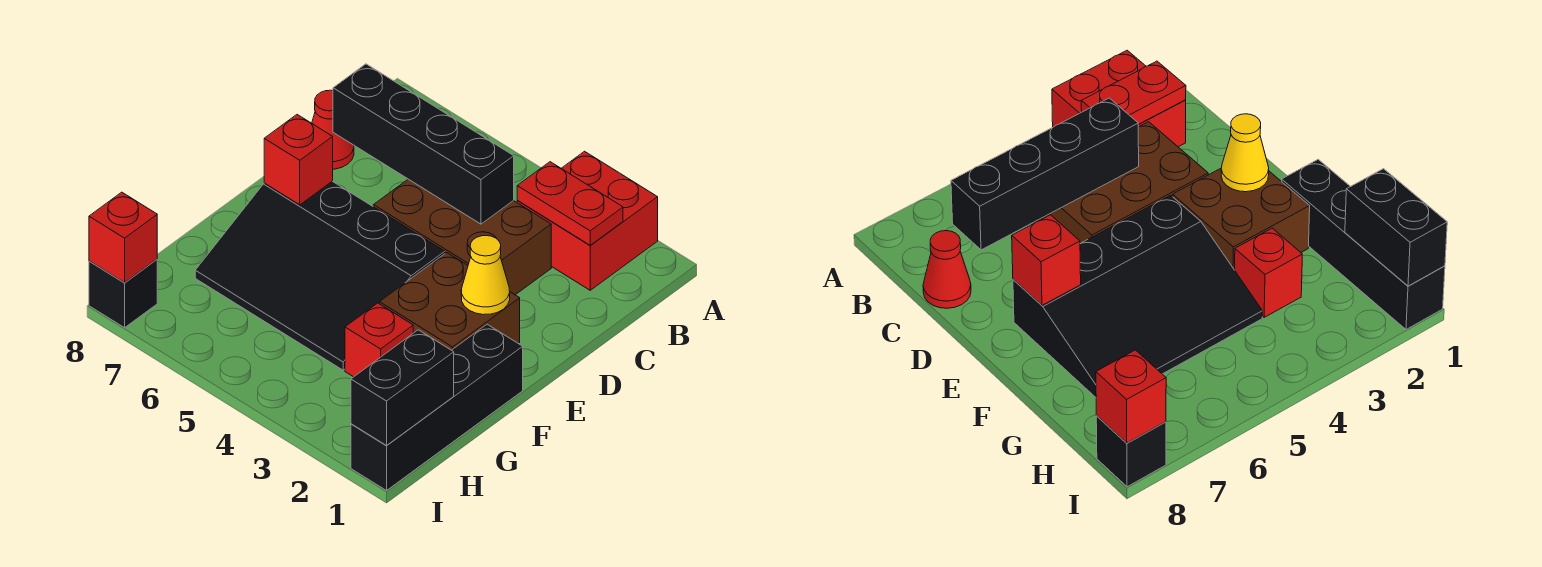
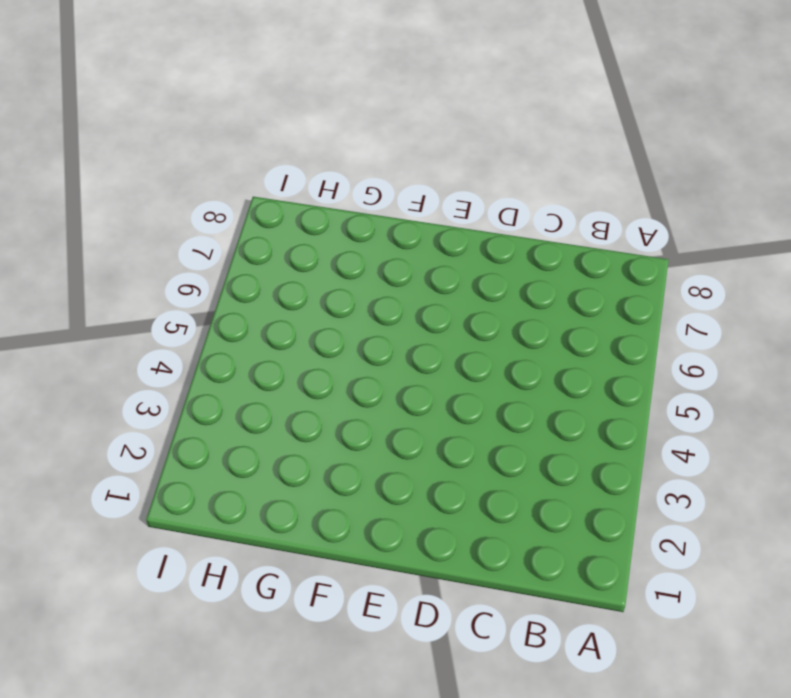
none -> red 2x2 brick [517,151,658,290]
none -> brown 2x3 brick [373,179,551,295]
none -> red 1x1 cone [312,90,354,169]

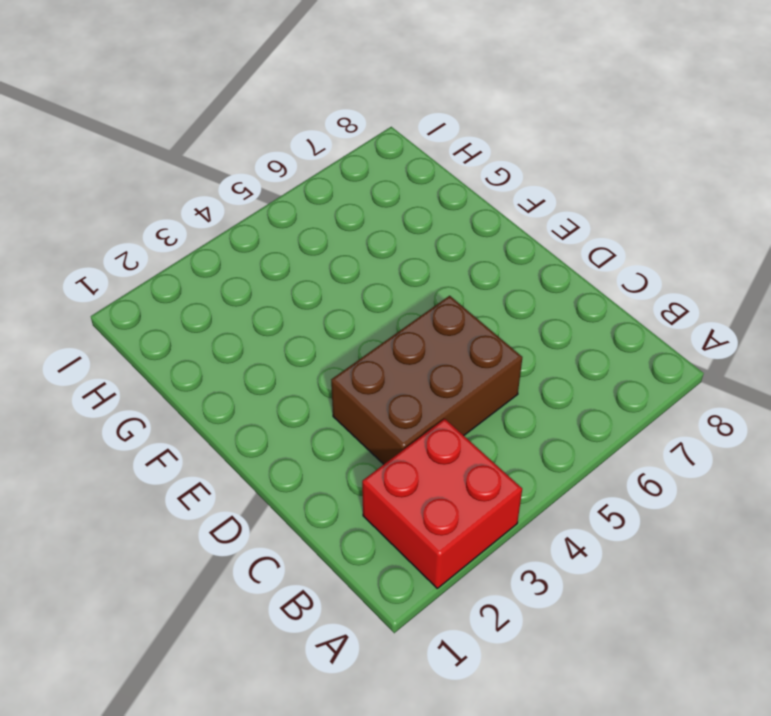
none -> red 1x1 cone [312,90,354,169]
none -> brown 2x2 brick [379,253,520,350]
none -> black 3x4 slope [195,181,445,370]

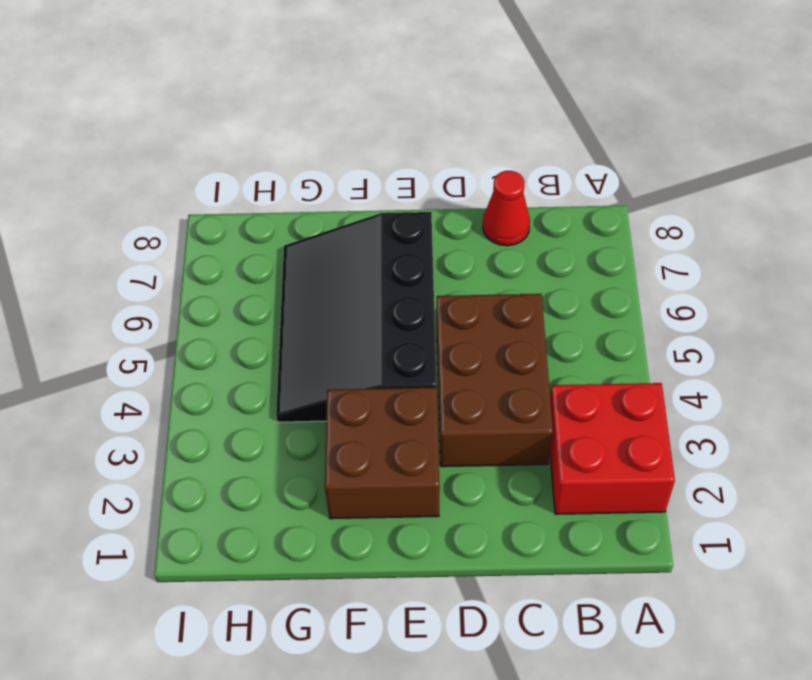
none -> black 1x4 brick [351,324,523,491]
none -> red 1x1 brick [345,303,413,377]
none -> black 1x1 brick [89,259,157,328]

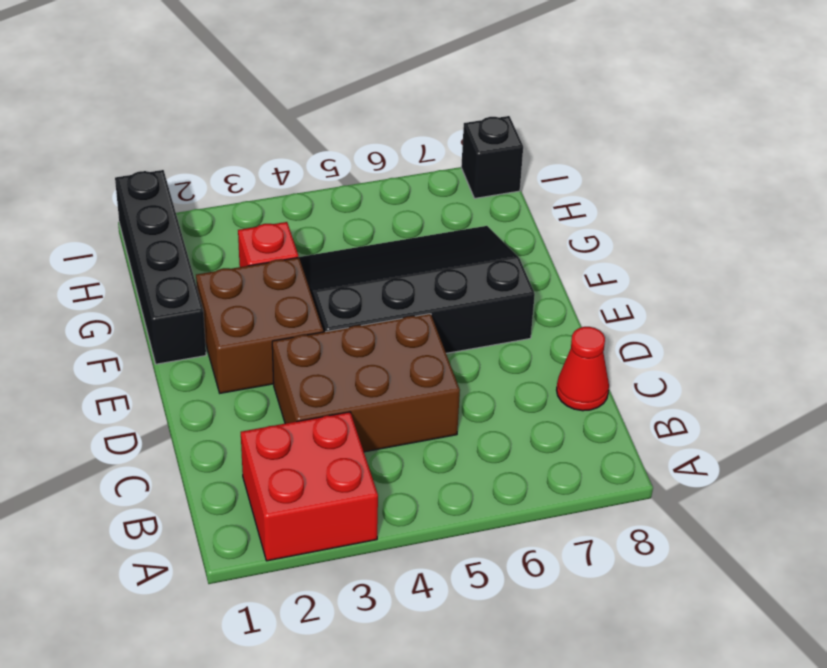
none -> red 1x2 plate [517,162,623,245]
none -> black 1x4 brick [333,64,514,224]
none -> yellow 1x1 cone [461,236,510,315]

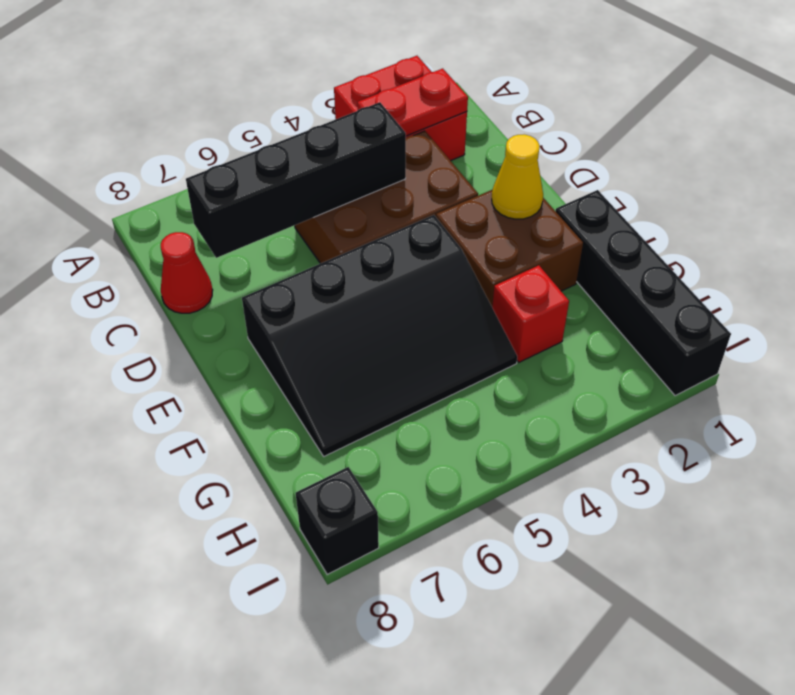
none -> red 1x1 brick [264,115,333,205]
none -> black 1x2 brick [351,330,454,445]
none -> red 1x1 brick [89,192,157,283]

